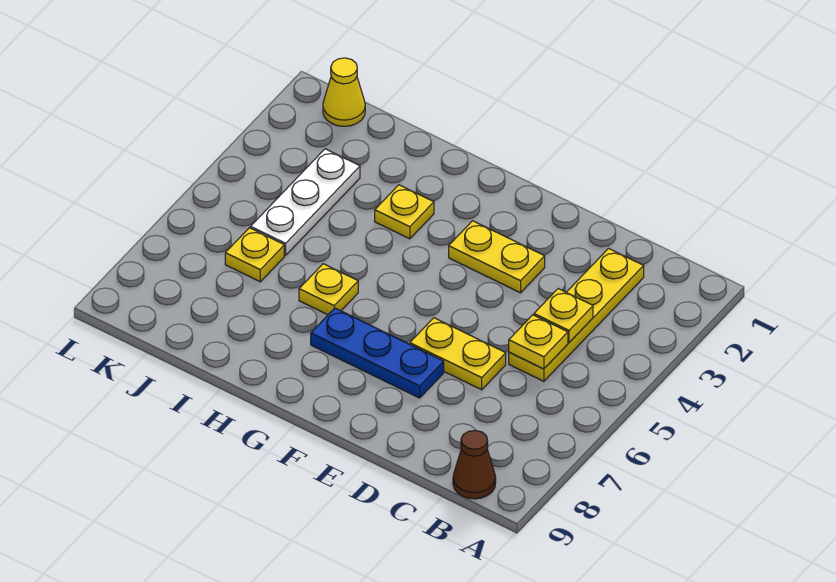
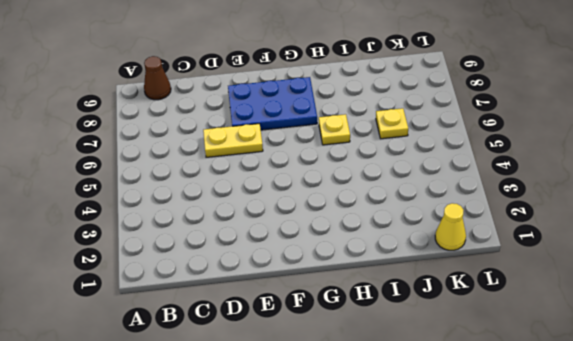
blue 2x3 plate [228,77,317,130] -> blue 1x3 plate [311,308,444,398]
none -> yellow 1x4 plate [509,249,644,381]
none -> yellow 1x2 plate [449,221,545,293]
none -> yellow 1x1 plate [375,185,434,239]

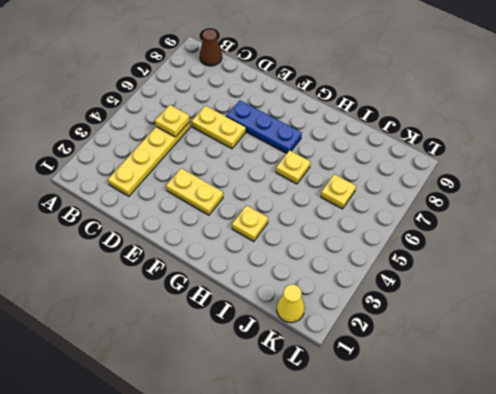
none -> white 1x3 plate [251,149,360,255]
none -> yellow 1x1 plate [534,289,593,342]

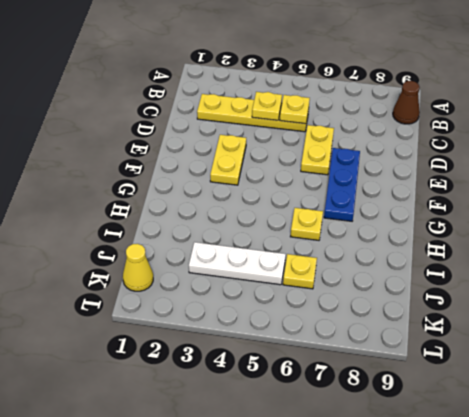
none -> yellow 1x1 plate [375,185,434,239]

